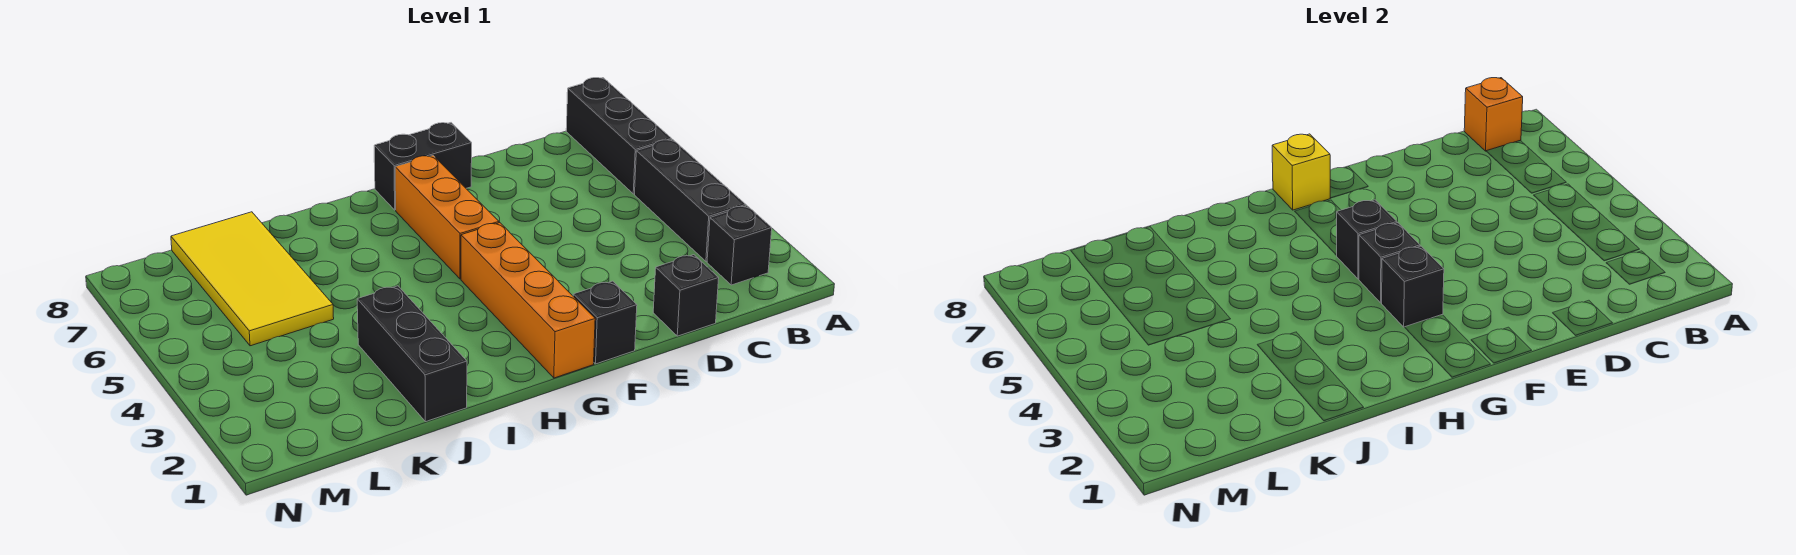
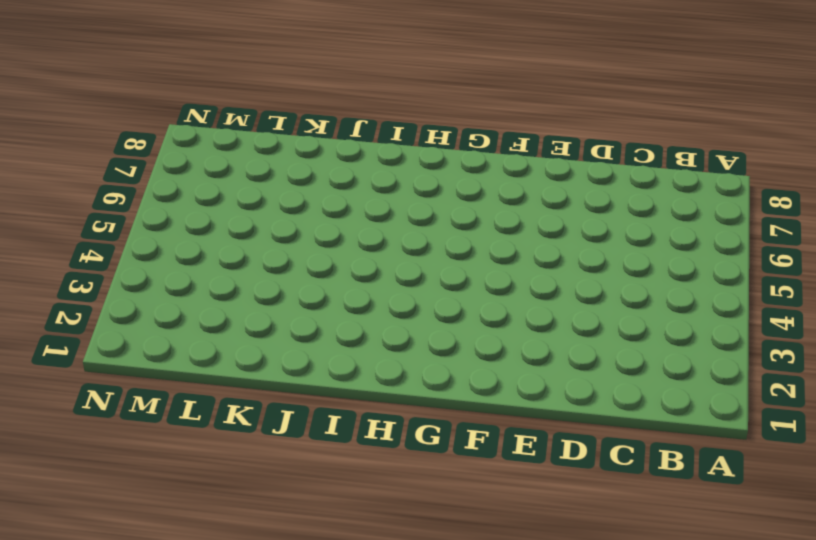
none -> black 1x1 brick [707,206,772,285]
none -> black 1x3 brick [635,140,746,261]
none -> black 1x3 brick [566,78,672,194]

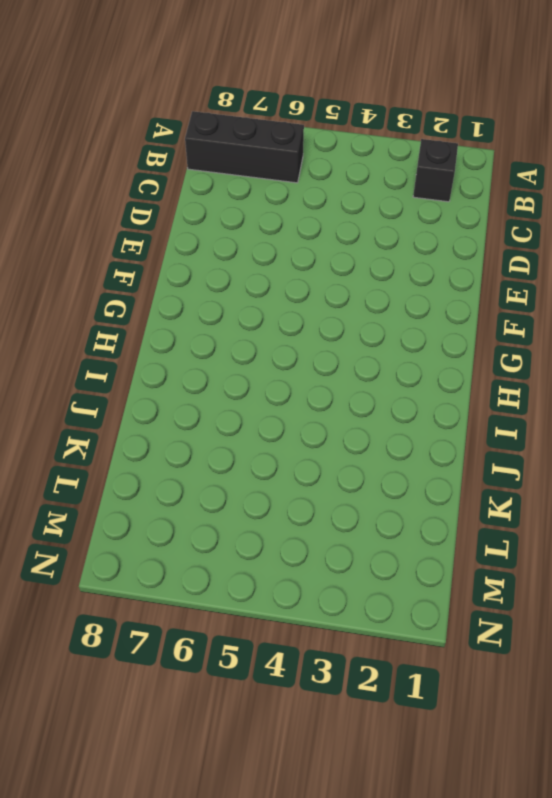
none -> black 1x3 brick [635,140,746,261]
none -> black 1x1 brick [653,255,719,336]
none -> black 1x1 brick [573,281,637,364]

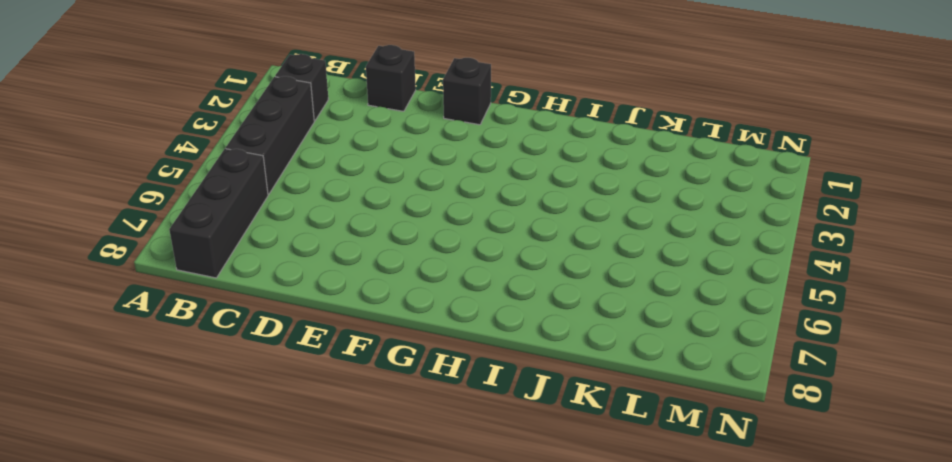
none -> black 1x2 brick [374,123,472,210]
none -> orange 1x4 brick [461,223,595,378]
none -> orange 1x3 brick [395,156,499,279]

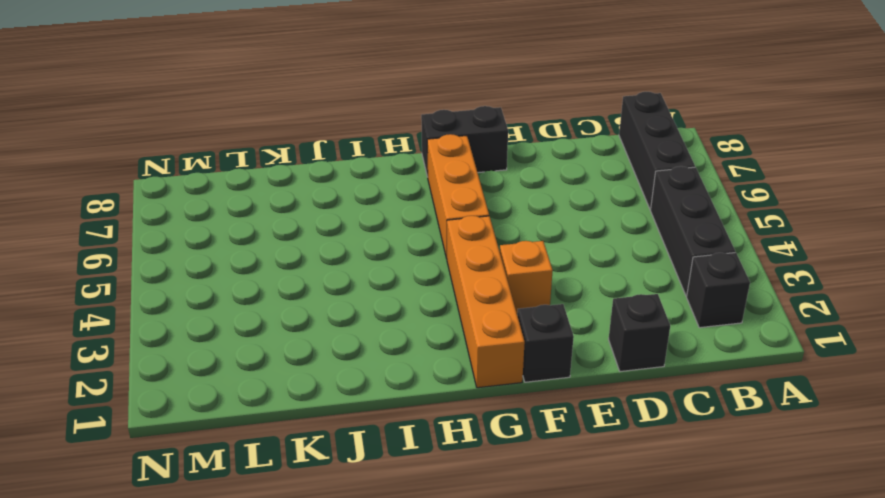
orange 1x1 brick [500,241,553,314] -> orange 1x1 brick moved to [1464,78,1523,151]
none -> black 1x3 brick [357,286,467,422]
none -> yellow 2x4 tile [171,212,334,346]
none -> black 1x1 brick [1381,246,1444,327]

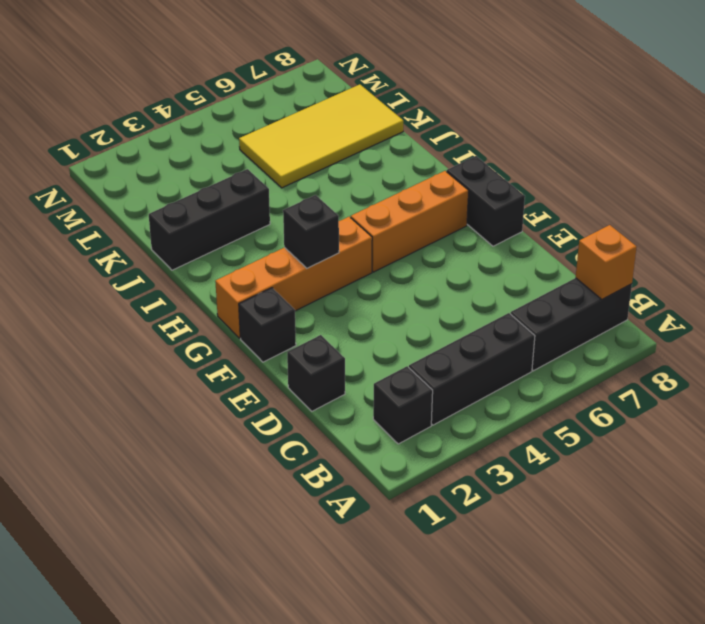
none -> black 1x1 brick [1359,223,1420,303]
none -> black 1x1 brick [1336,200,1397,279]
none -> yellow 1x1 brick [1272,134,1330,210]

